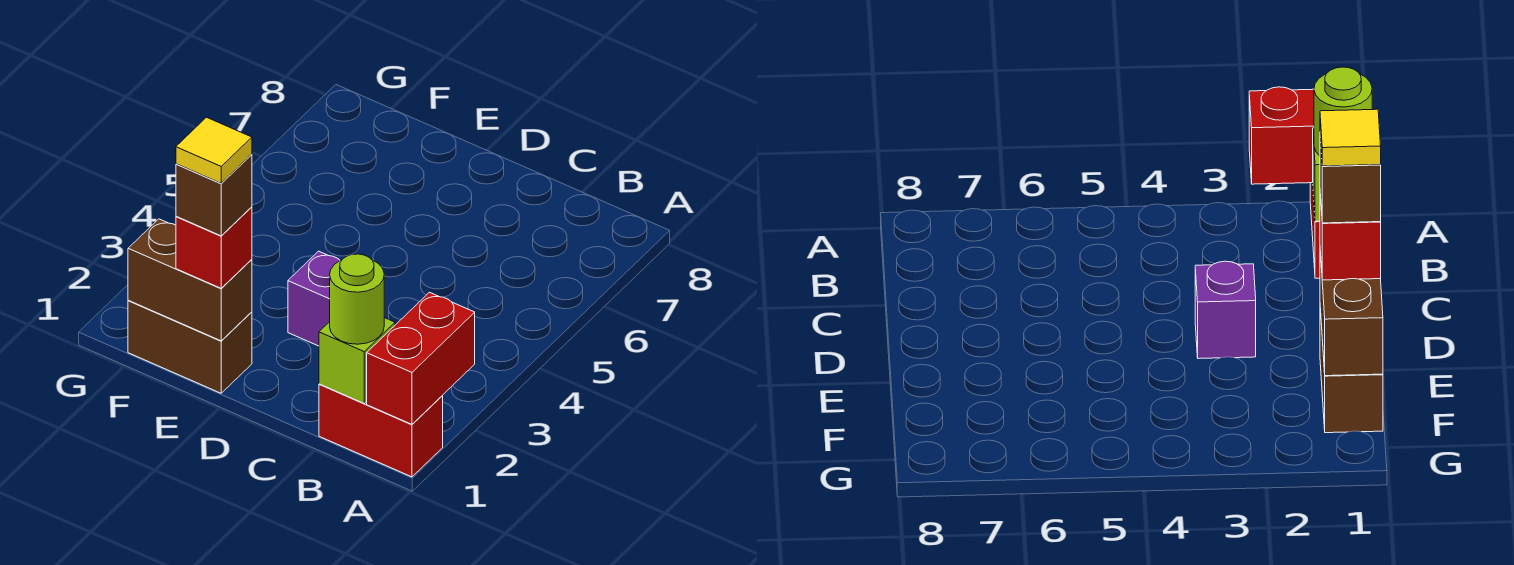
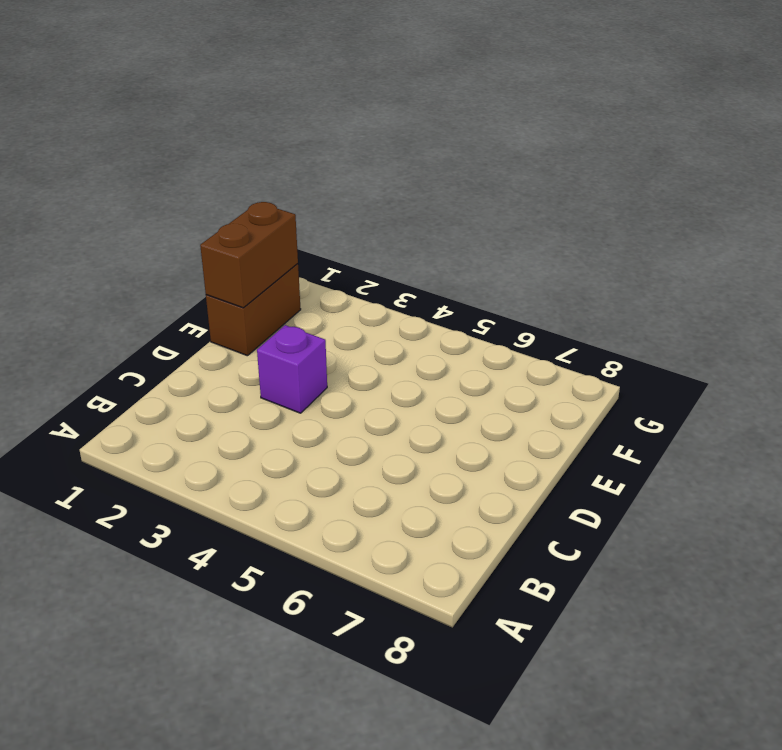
none -> red 1x2 brick [319,384,443,477]
none -> red 1x2 brick [367,292,475,424]

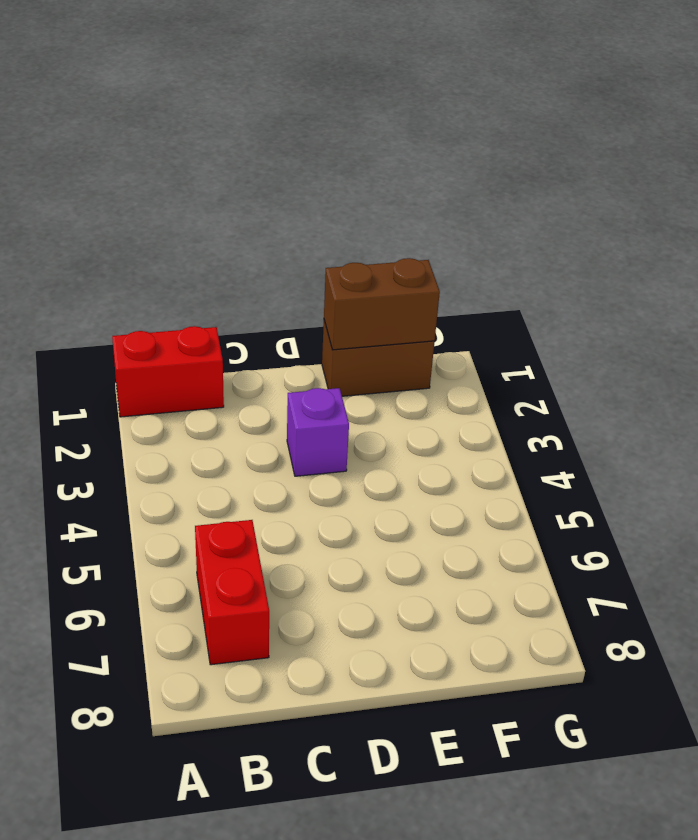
red 1x2 brick [195,520,269,665] -> red 1x2 brick moved to [367,292,475,424]
none -> lime 1x1 brick [319,318,395,403]
none -> lime 1x1 round brick [330,254,384,344]

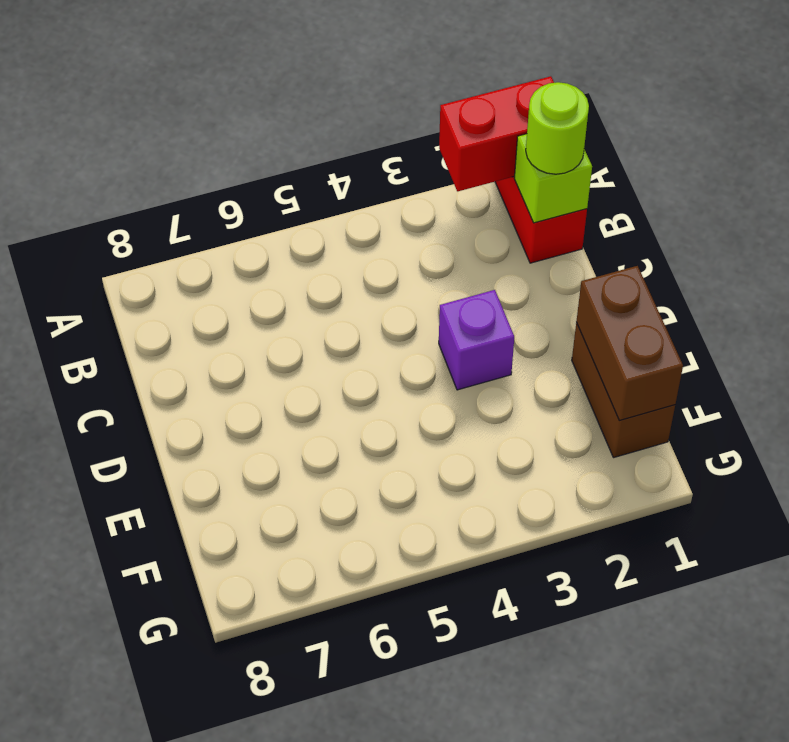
none -> red 1x1 brick [176,207,252,288]
none -> brown 1x1 brick [176,154,252,236]

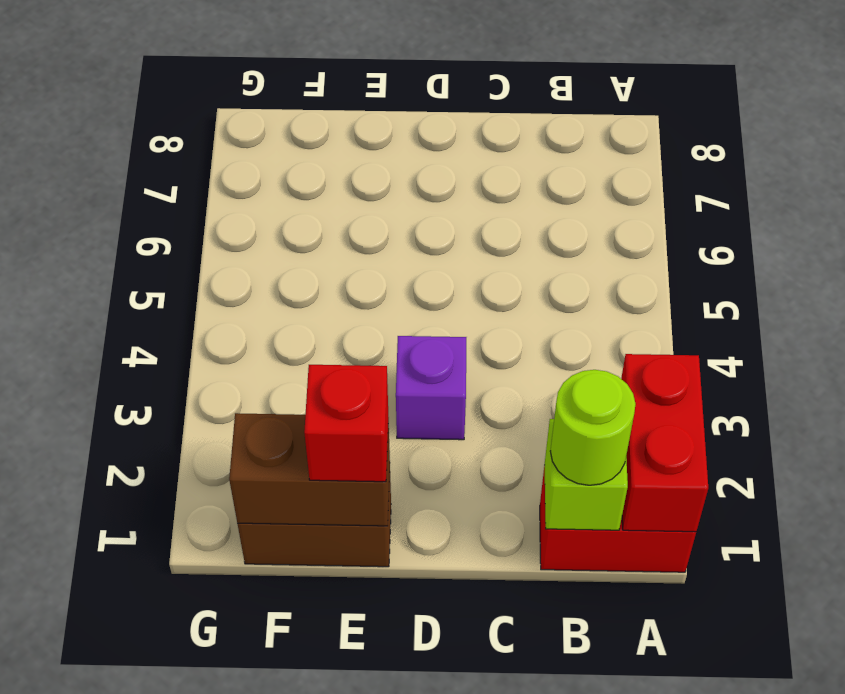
none -> brown 1x1 brick [176,154,252,236]
none -> yellow 1x1 tile [176,117,252,183]

